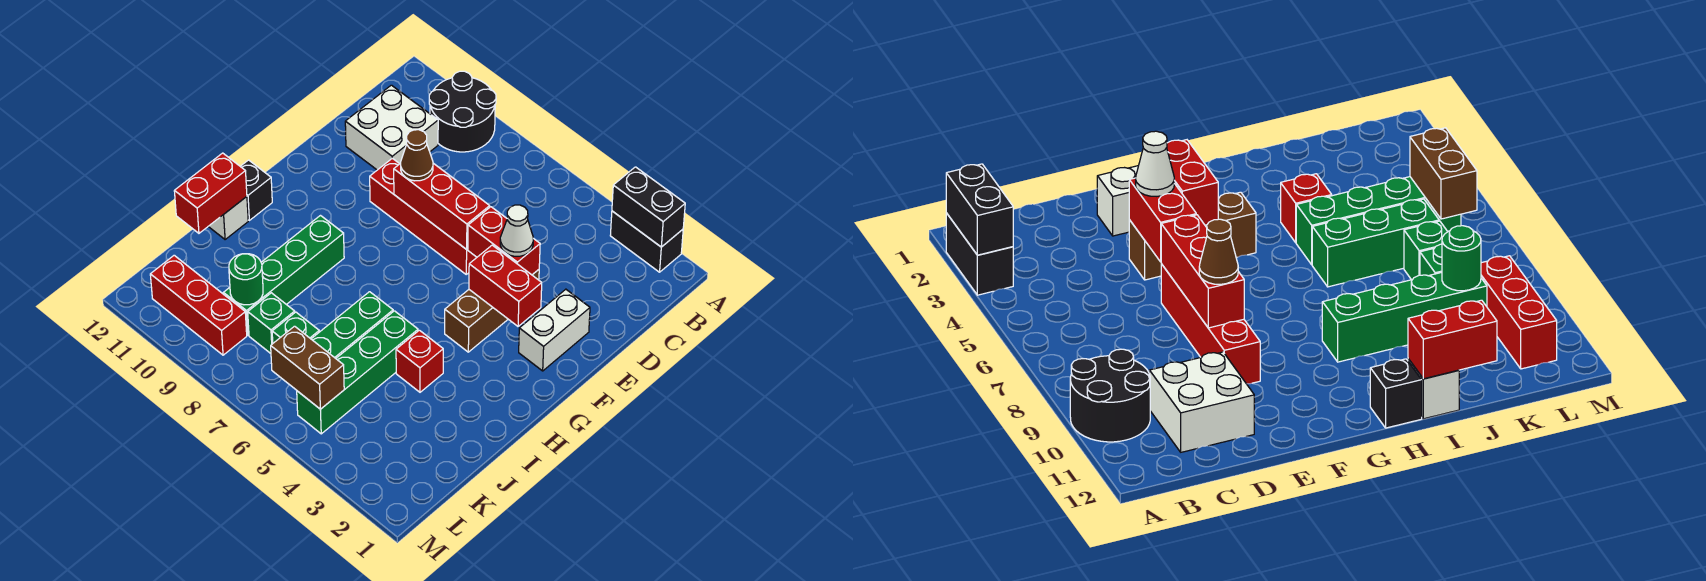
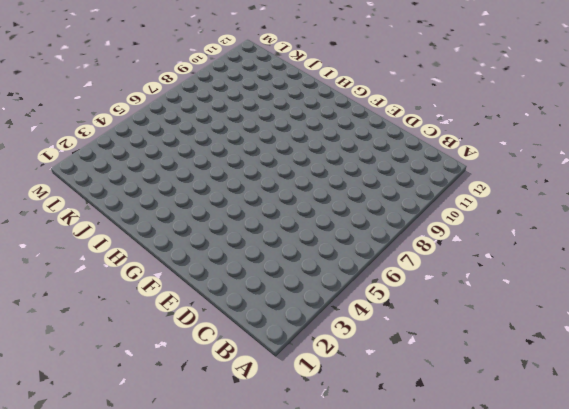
none -> black 1x2 brick [610,211,683,272]
none -> black 2x2 round brick [429,71,496,152]
none -> white 2x2 brick [345,85,438,170]

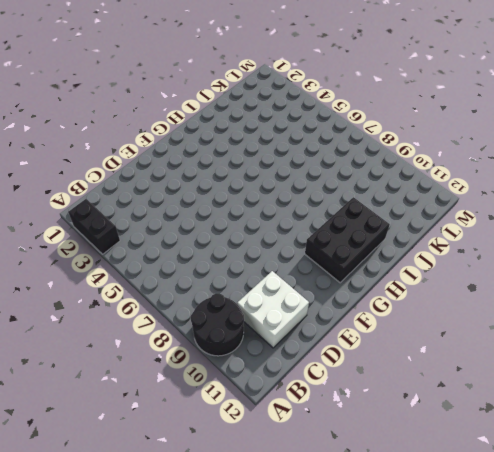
black 2x3 brick [305,197,390,283] -> none
none -> white 1x2 brick [519,289,590,371]
none -> brown 1x3 brick [445,270,539,352]
none -> red 1x4 brick [370,158,477,274]

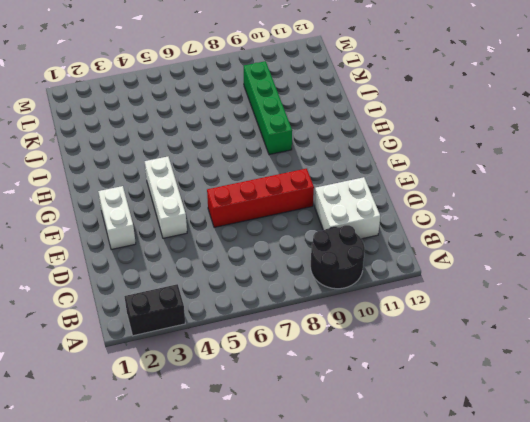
white 1x3 brick [145,157,187,238] -> brown 1x3 brick [445,270,539,352]
none -> black 1x1 brick [240,160,272,220]
none -> red 1x1 brick [396,330,443,392]
none -> green 1x4 brick [297,311,418,434]

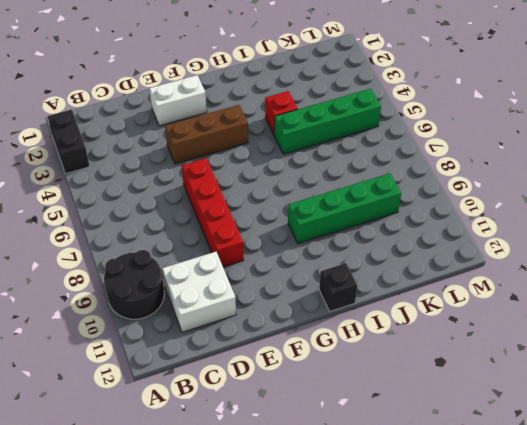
none -> green 1x3 brick [312,292,393,358]
none -> white 1x1 brick [208,197,248,240]
none -> green 1x1 brick [272,312,319,343]

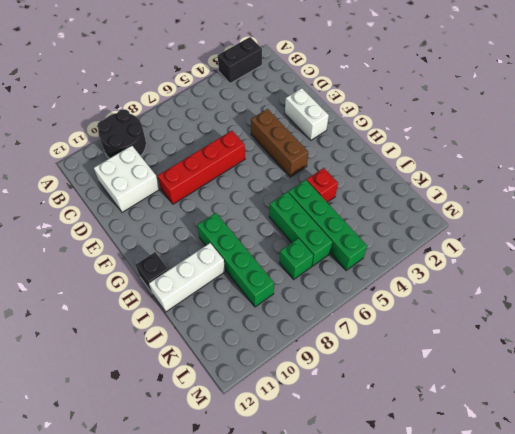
white 1x3 brick [149,243,225,312] -> white 1x1 brick [208,197,248,240]
none -> green 1x1 brick [248,293,295,353]
none -> red 1x3 brick [150,255,247,355]
none -> black 1x2 brick [612,167,685,247]

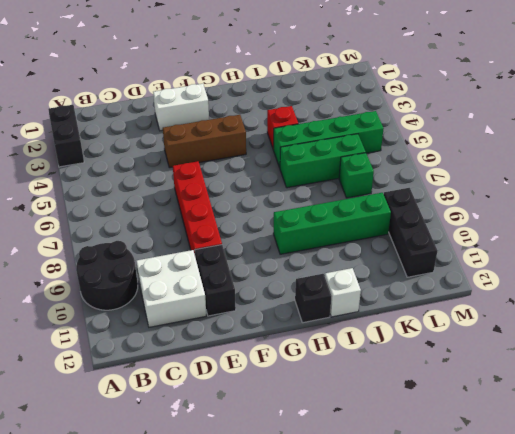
black 1x2 brick [195,245,236,316] -> black 1x2 brick moved to [612,167,685,247]
black 1x3 brick [384,188,438,277] -> red 1x3 brick [150,255,247,355]
none -> green 1x1 brick [248,293,295,353]
none -> red 1x2 brick [468,207,540,275]
none -> red 1x3 brick [394,163,490,249]

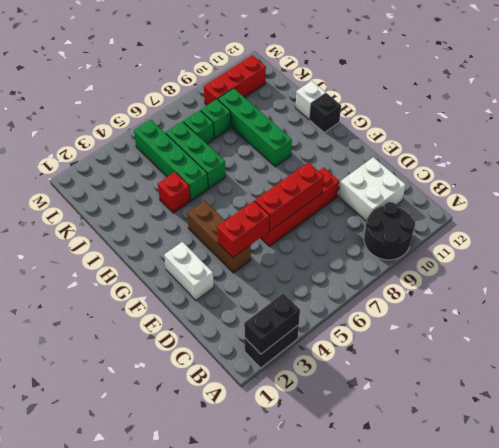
none -> red 1x2 brick [469,245,542,326]
none -> red 1x2 brick [174,153,247,233]
none -> green 1x1 round brick [229,254,263,305]

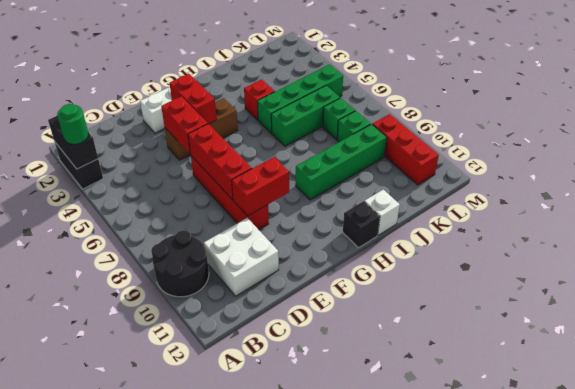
green 1x1 round brick [57,104,88,144] -> green 1x1 round brick moved to [229,254,263,305]
red 1x2 brick [232,157,289,216] -> red 1x2 brick moved to [174,153,247,233]
none -> brown 1x2 brick [271,326,344,409]
none -> white 1x1 cone [500,205,533,256]
none -> brown 1x1 cone [401,130,433,181]

